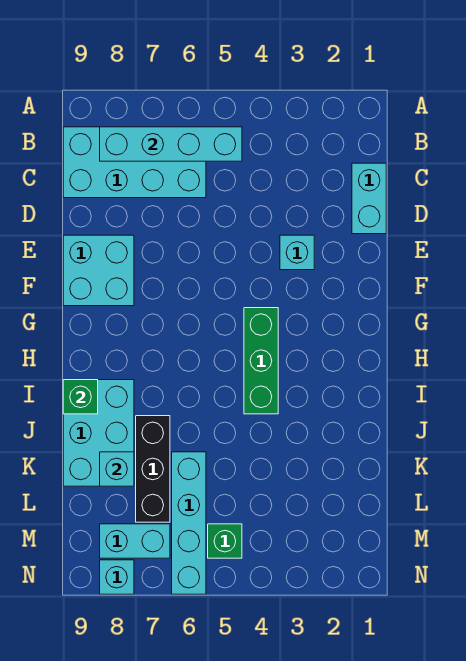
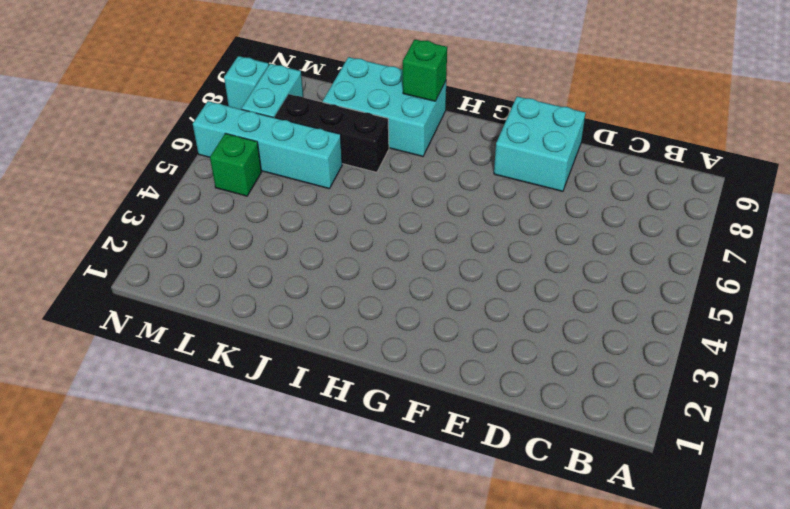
none -> cyan 2x4 brick [63,127,206,198]
none -> cyan 1x2 brick [352,163,386,234]
none -> cyan 1x1 brick [280,235,314,270]

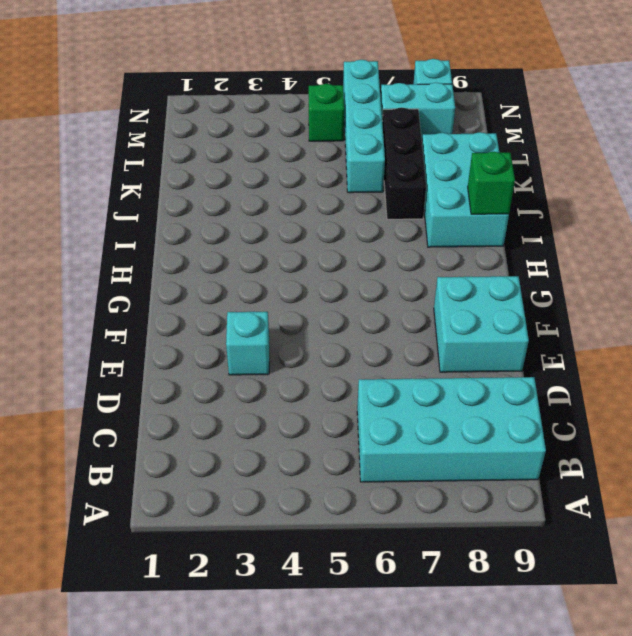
none -> cyan 1x2 brick [352,163,386,234]
none -> green 1x3 brick [244,308,278,414]
none -> cyan 1x4 brick [100,127,242,161]

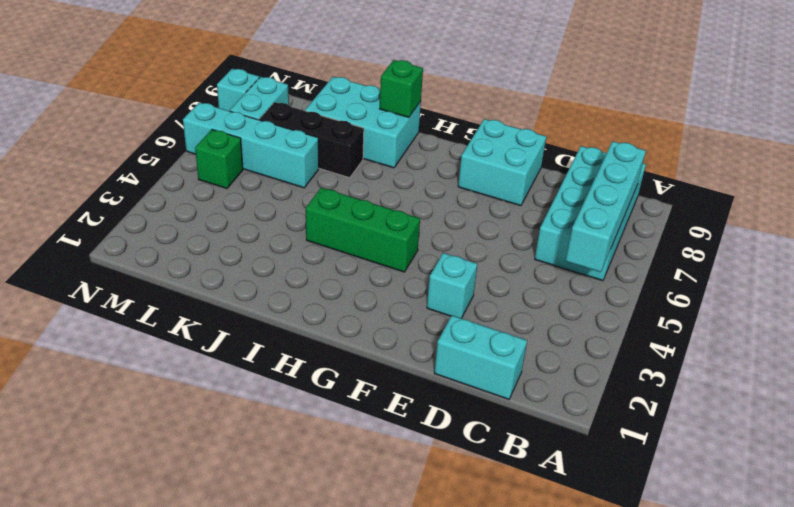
none -> cyan 1x1 brick [100,452,134,486]

